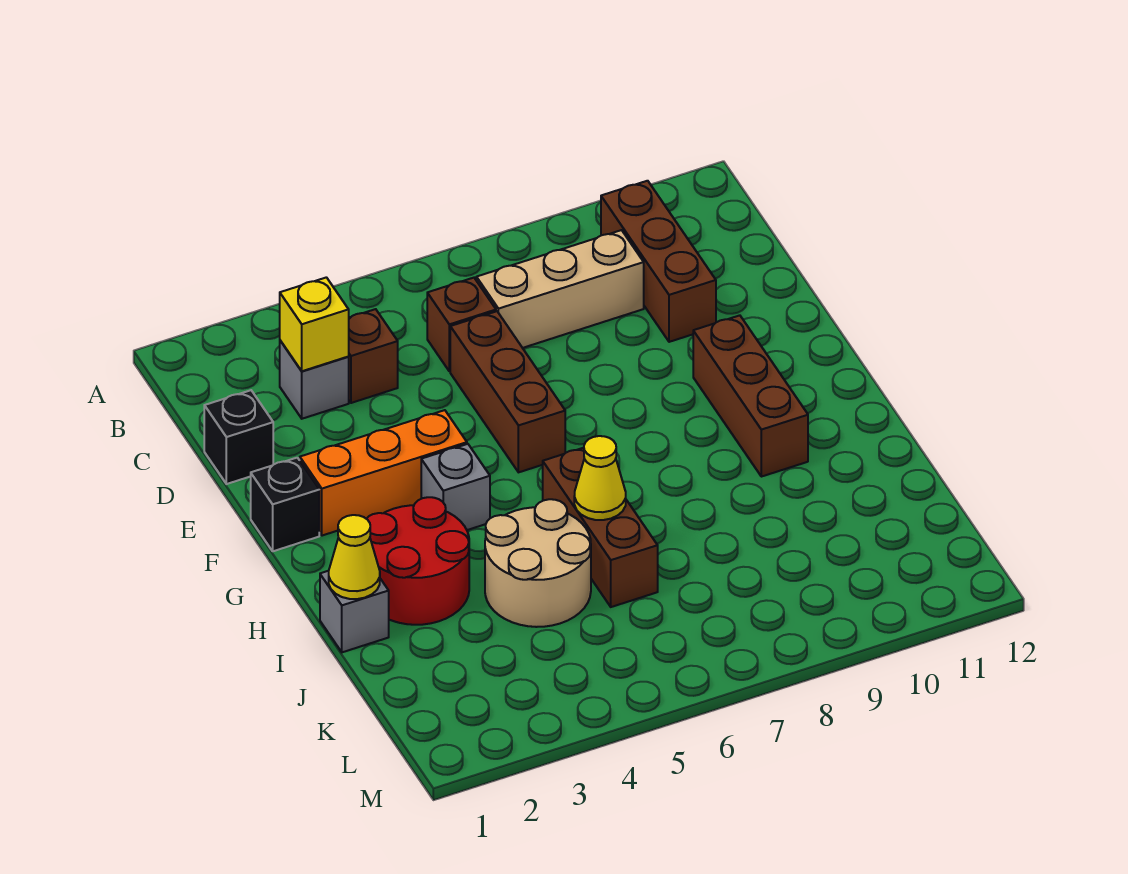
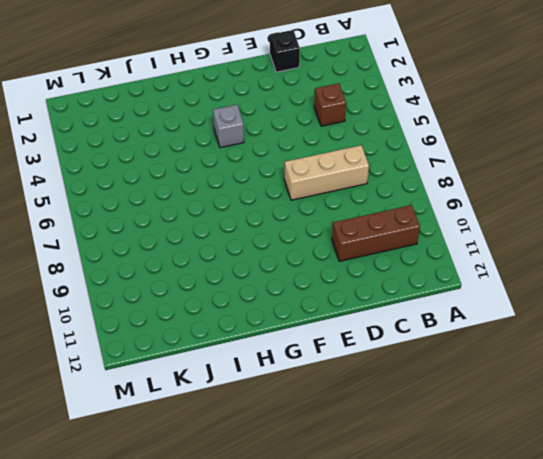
tan 1x3 brick [284,145,369,200] -> tan 1x3 brick turned to [476,230,644,348]
none -> grey 1x1 brick [280,341,349,419]
none -> brown 1x1 brick [427,278,496,371]
none -> brown 1x3 brick [450,311,565,472]

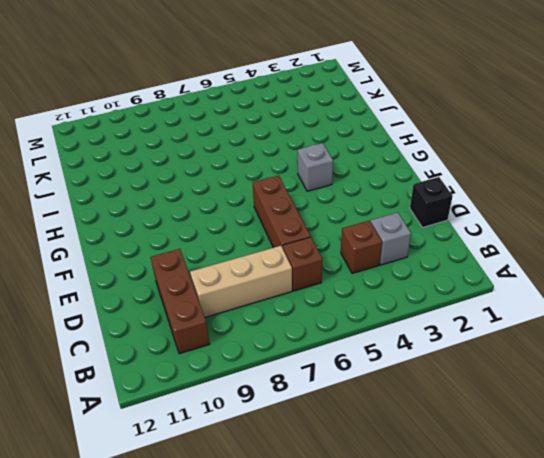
none -> black 1x1 brick [251,458,319,551]
none -> orange 1x3 brick [300,410,467,536]
none -> brown 1x3 brick [693,315,808,477]

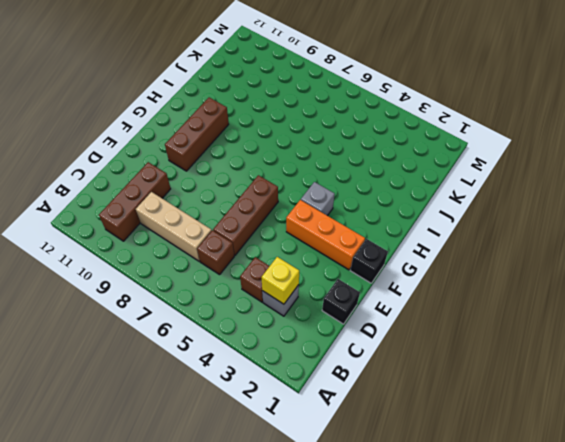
none -> red 2x2 round brick [367,497,469,625]
none -> brown 1x3 brick [543,448,658,607]
none -> grey 1x1 brick [320,571,389,652]

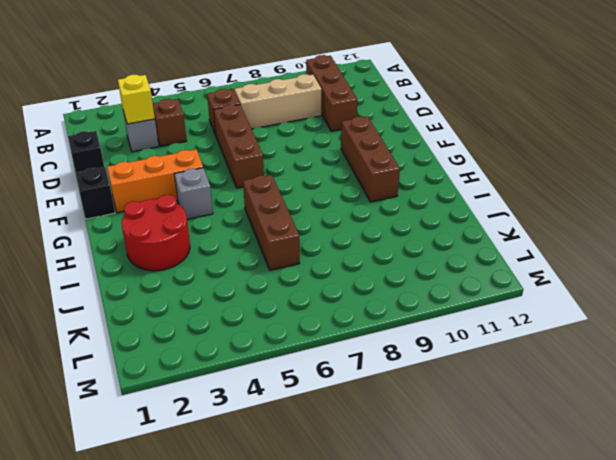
none -> grey 1x1 brick [320,571,389,652]
none -> tan 2x2 round brick [485,499,591,627]
none -> yellow 1x1 cone [329,515,380,599]

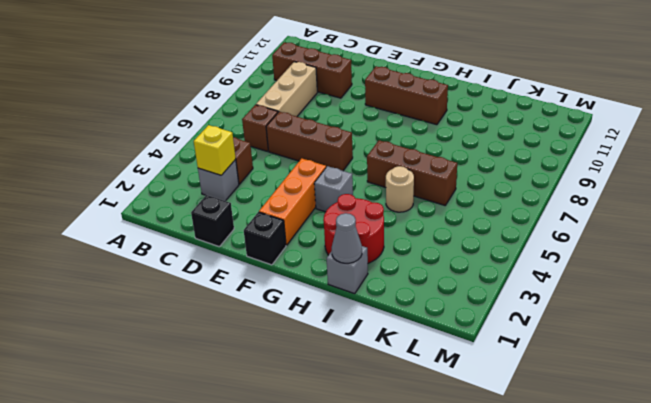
grey 1x1 cone [332,213,362,263] -> yellow 1x1 cone [329,515,380,599]
tan 1x1 round brick [386,166,414,212] -> tan 2x2 round brick [485,499,591,627]
none -> yellow 1x1 cone [574,436,626,520]

